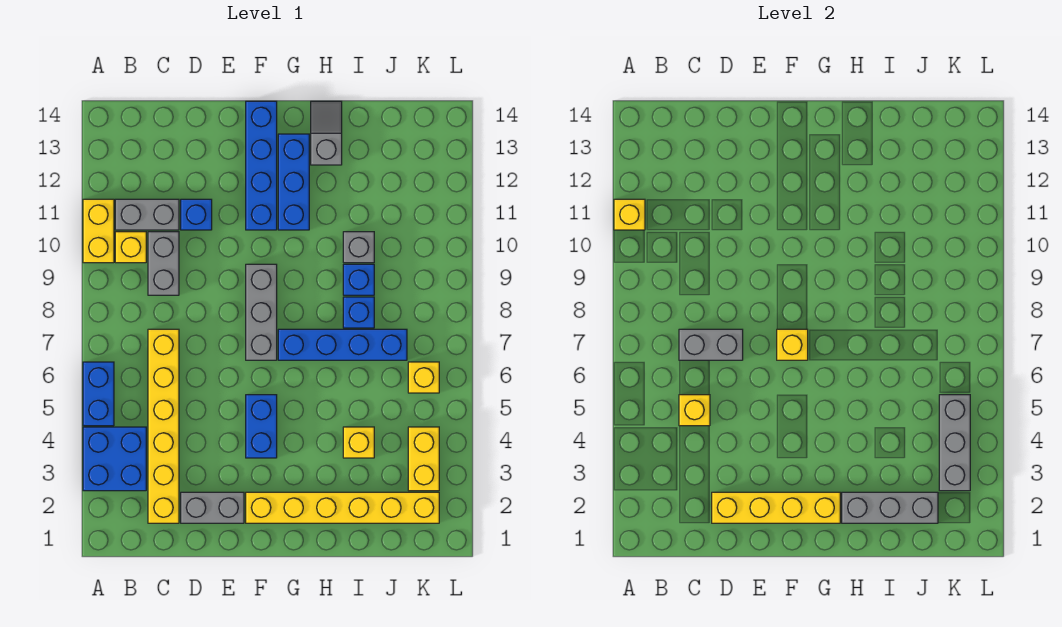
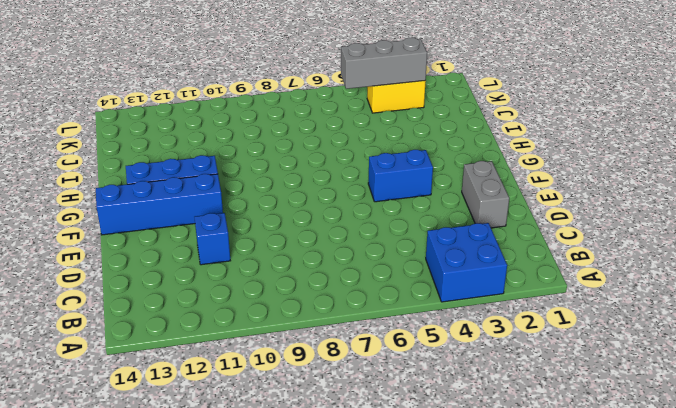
none -> blue 1x2 brick [83,362,114,426]
none -> yellow 1x2 brick [83,199,114,263]
none -> yellow 1x1 brick [115,232,146,263]

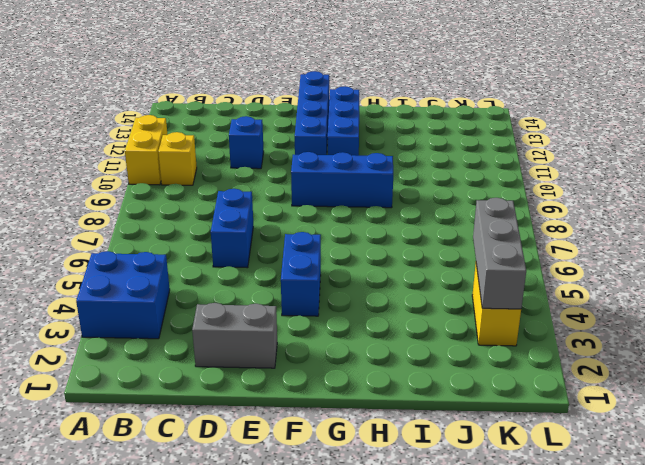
blue 1x2 brick [211,189,253,268] -> blue 1x2 brick moved to [83,362,114,426]
blue 1x3 brick [291,152,393,208] -> grey 1x3 brick [246,264,277,360]
none -> grey 1x2 brick [115,199,179,230]
none -> yellow 1x6 brick [148,329,179,523]
none -> grey 1x2 brick [148,232,179,295]

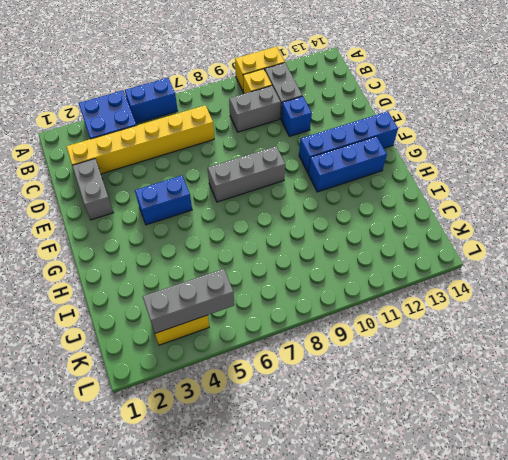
none -> yellow 1x6 brick [246,492,439,523]
none -> blue 1x4 brick [278,329,407,360]
none -> grey 1x2 slope [311,101,342,165]

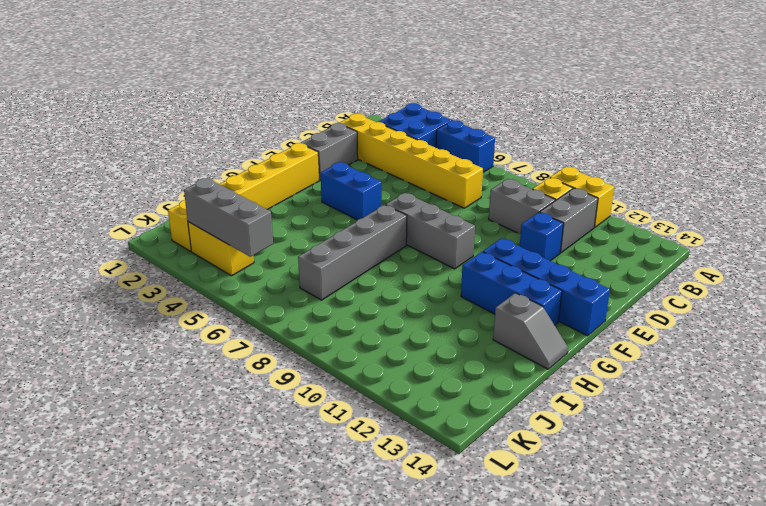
grey 1x4 brick [298,205,407,300] -> blue 1x4 brick [278,329,407,360]
none -> yellow 1x1 brick [343,427,374,458]
none -> blue 1x1 brick [343,297,374,328]
none -> blue 1x1 brick [343,264,374,295]

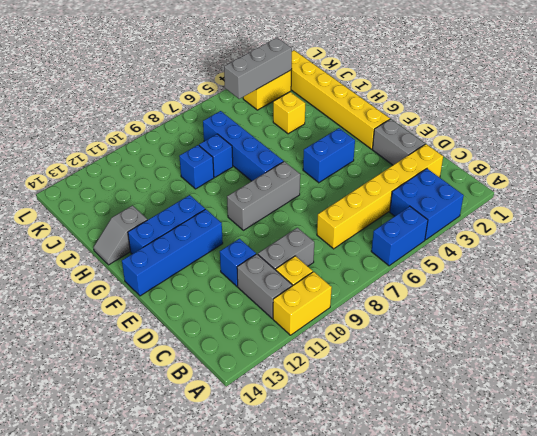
none -> grey 1x1 brick [343,232,374,263]
none -> yellow 1x1 brick [408,362,439,393]
none -> yellow 1x1 brick [614,199,645,230]

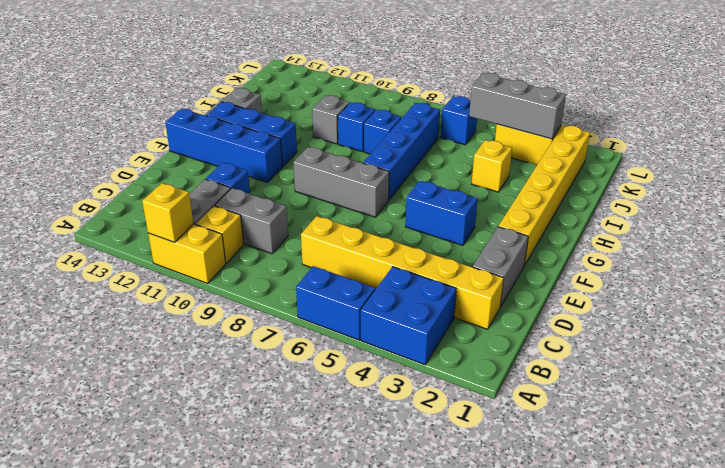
blue 1x1 brick [440,96,477,145] -> yellow 1x1 brick [408,362,439,393]
none -> yellow 1x1 brick [679,395,710,426]
none -> grey 1x2 brick [679,329,743,360]
none -> yellow 1x4 brick [712,492,840,523]

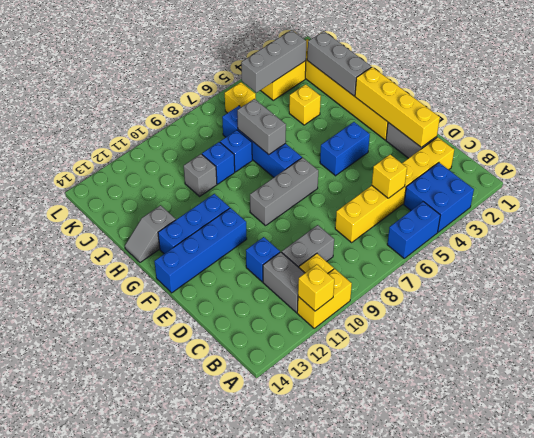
grey 1x2 brick [237,99,286,155] -> grey 1x2 brick moved to [679,329,743,360]
none -> yellow 1x1 brick [777,329,808,360]

